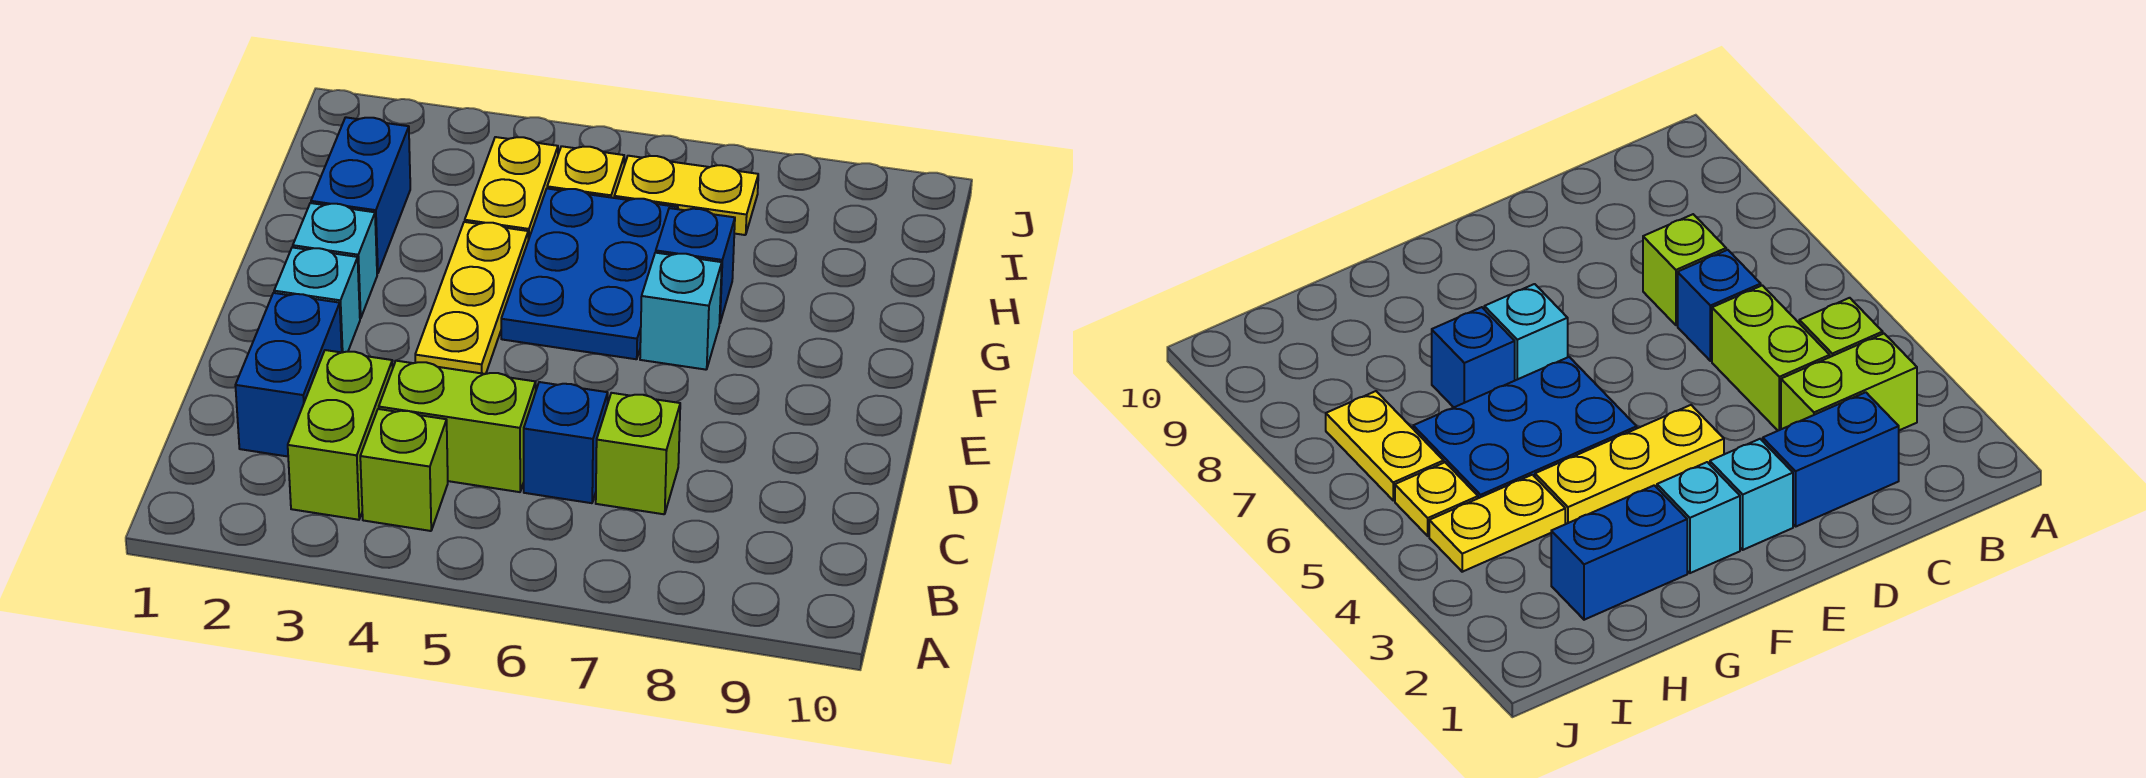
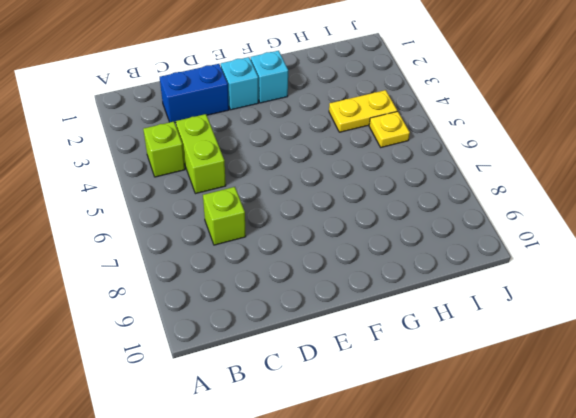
none -> lime 1x2 brick [288,350,393,520]
none -> blue 1x1 brick [524,382,608,503]
none -> yellow 1x3 plate [415,222,528,374]

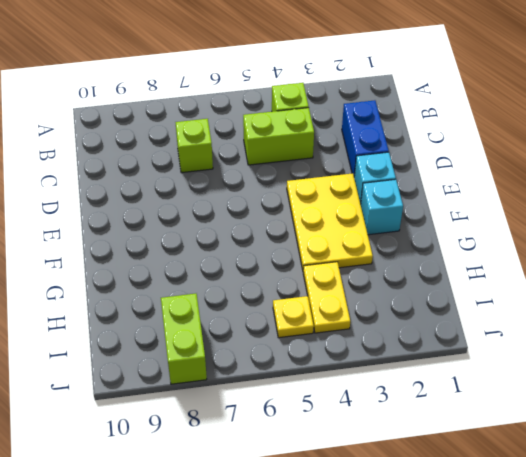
yellow 2x3 plate [287,173,373,270] -> yellow 1x3 plate [415,222,528,374]
lime 1x2 brick [161,294,207,384] -> lime 1x2 brick moved to [288,350,393,520]
none -> blue 1x1 brick [524,382,608,503]
none -> blue 2x3 plate [501,189,678,359]
none -> cyan 1x1 brick [640,253,722,370]

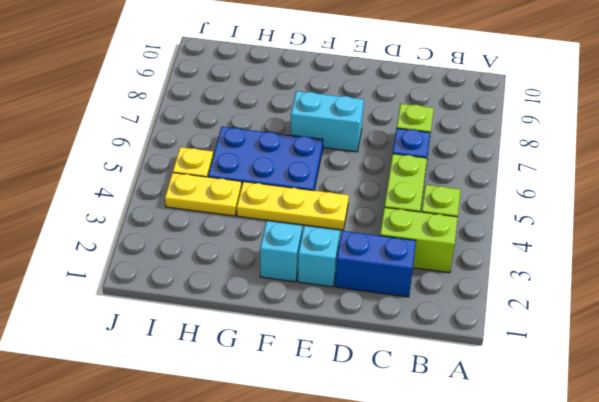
cyan 1x2 brick [290,91,364,152] -> cyan 1x1 brick [640,253,722,370]
none -> blue 1x2 brick [311,117,410,274]
none -> blue 1x1 brick [656,208,735,322]
none -> yellow 1x2 plate [614,156,758,235]

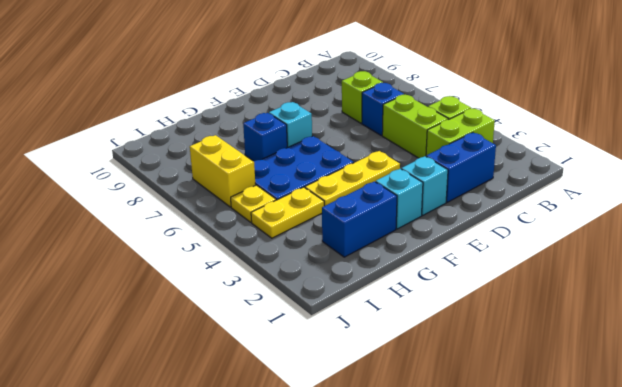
yellow 1x2 brick [190,135,255,207] -> yellow 1x2 plate [614,156,758,235]

